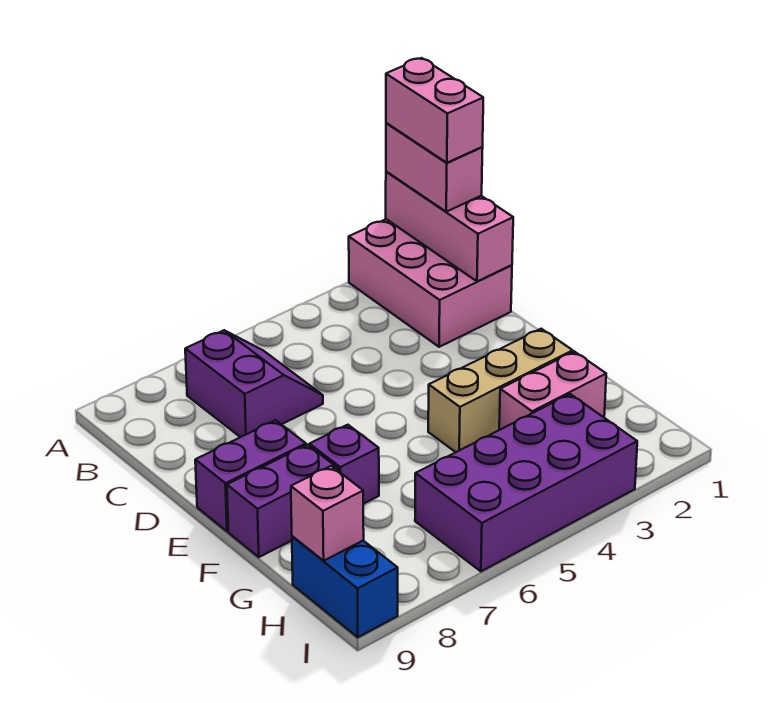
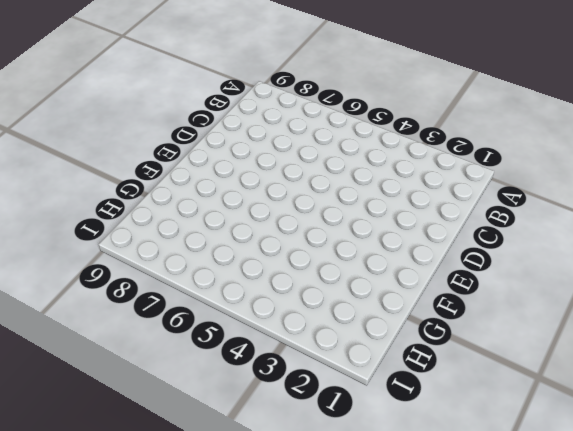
none -> pink 2x3 brick [349,219,512,347]
none -> purple 2x2 slope [185,330,323,437]
none -> purple 1x2 brick [195,420,306,531]

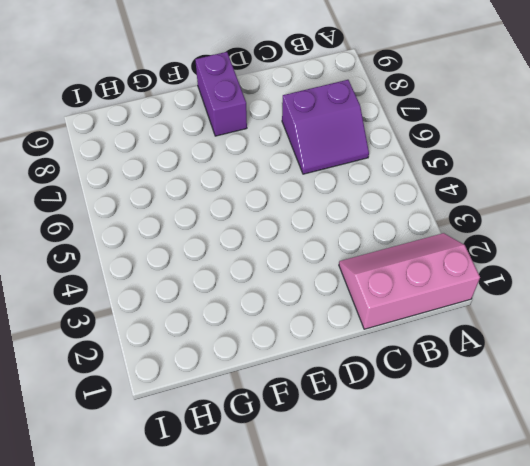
pink 2x3 slope [339,233,480,329] -> pink 2x3 brick [349,219,512,347]
none -> tan 1x3 brick [428,329,573,452]
none -> purple 1x1 brick [309,425,379,504]
none -> purple 1x2 brick [227,445,338,557]

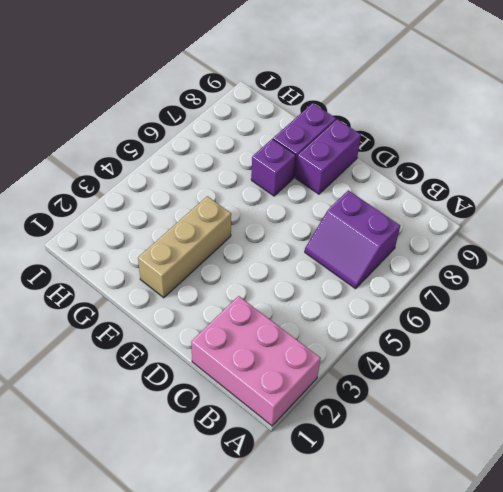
none -> pink 1x2 brick [499,351,606,430]
none -> purple 2x4 brick [415,394,637,571]
none -> blue 1x2 brick [292,536,398,637]

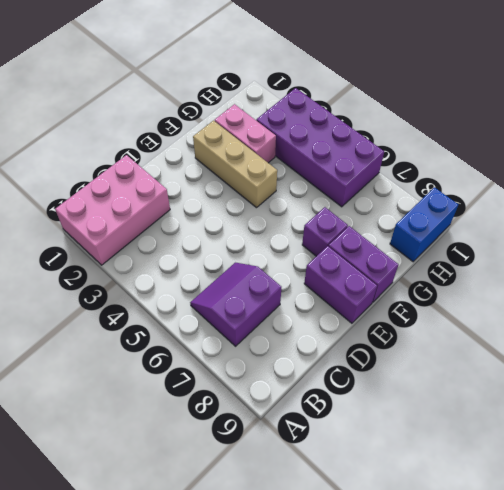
none -> pink 1x3 brick [386,172,513,281]
none -> pink 1x1 brick [291,466,364,561]
none -> pink 1x2 brick [386,123,483,212]

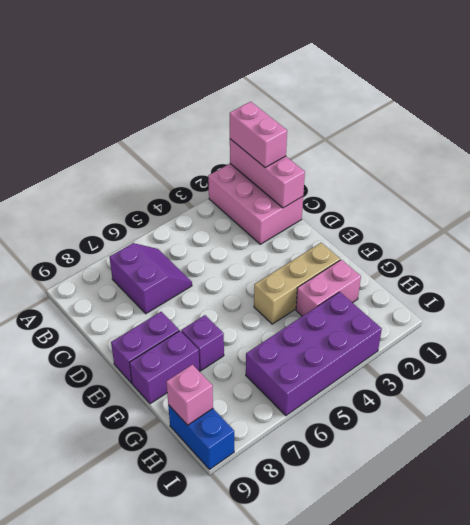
none -> pink 1x2 brick [386,58,483,163]

